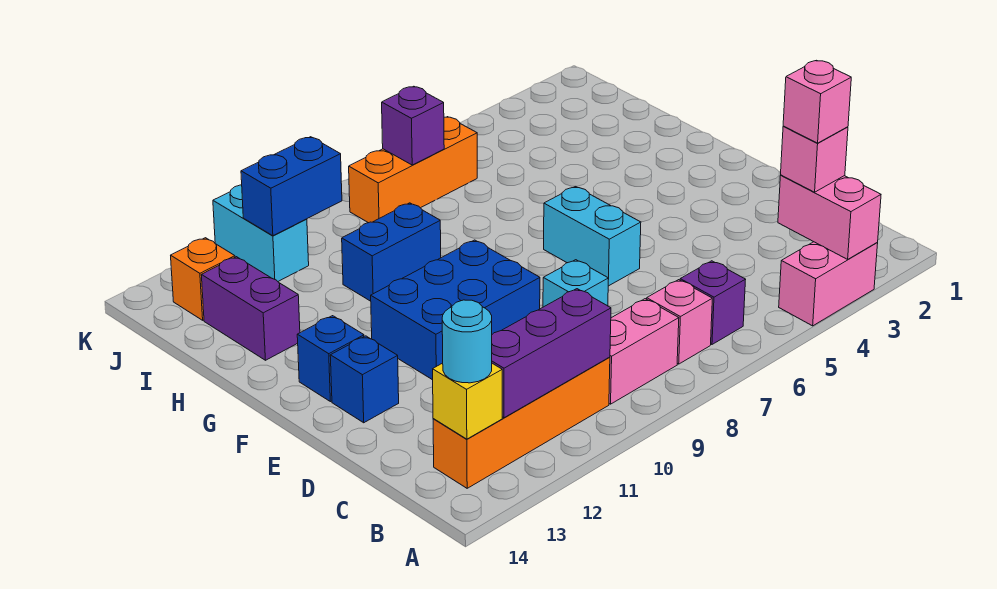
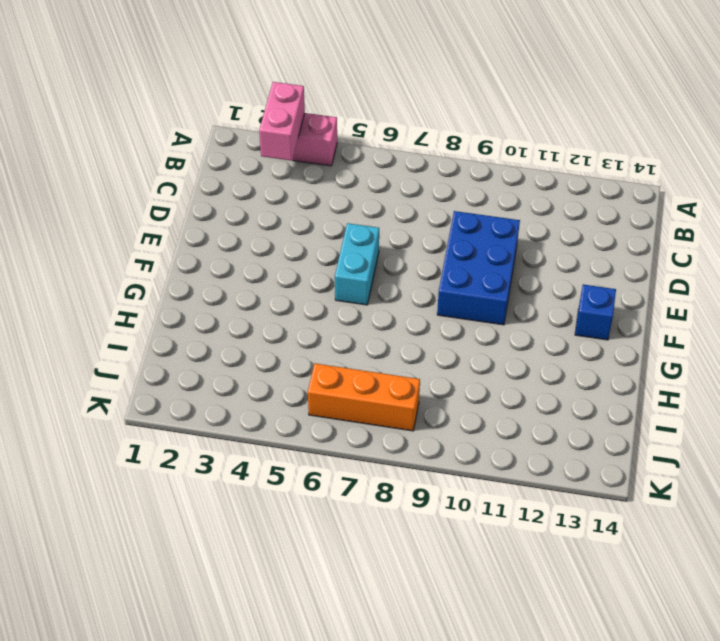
blue 2x3 brick [437,211,520,325] -> blue 2x3 brick turned to [371,240,540,380]
none -> purple 1x1 brick [680,261,746,344]
none -> pink 1x1 brick [647,280,712,364]
none -> pink 1x2 brick [609,299,679,404]

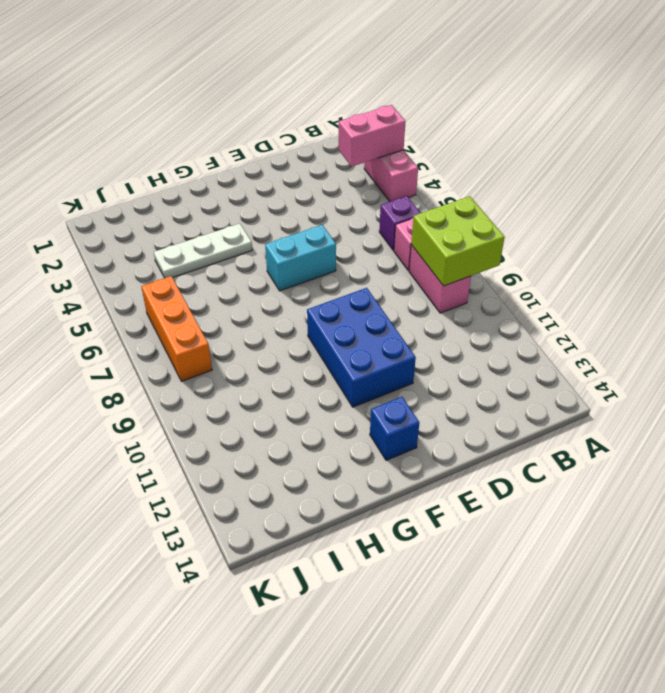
lime 2x2 brick [411,196,505,286] -> none
white 1x3 plate [154,223,252,278] -> none
none -> orange 1x4 brick [433,357,610,488]
none -> cyan 1x1 brick [543,260,608,307]
none -> blue 1x1 brick [330,336,399,423]

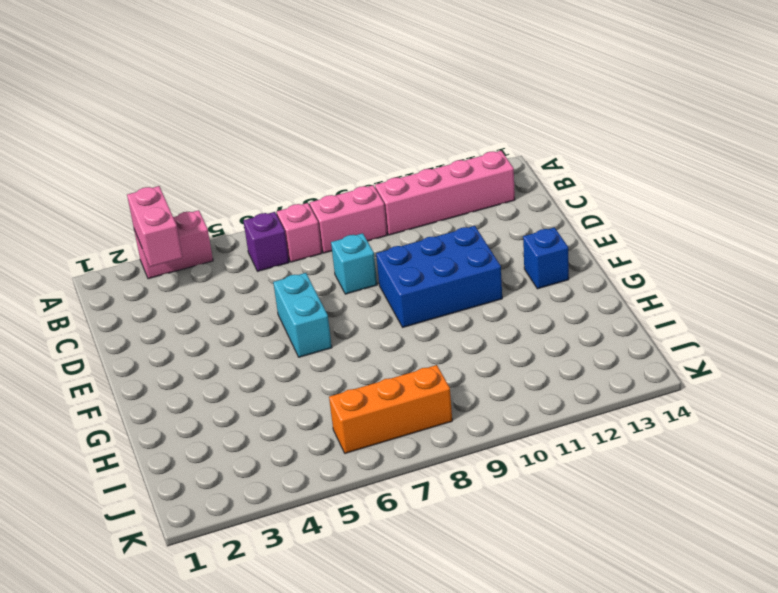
pink 1x4 brick [375,151,515,235] -> orange 1x4 brick [433,357,610,488]
none -> blue 1x1 brick [330,336,399,423]
none -> blue 1x2 brick [342,203,441,301]
none -> purple 1x2 brick [201,257,300,360]

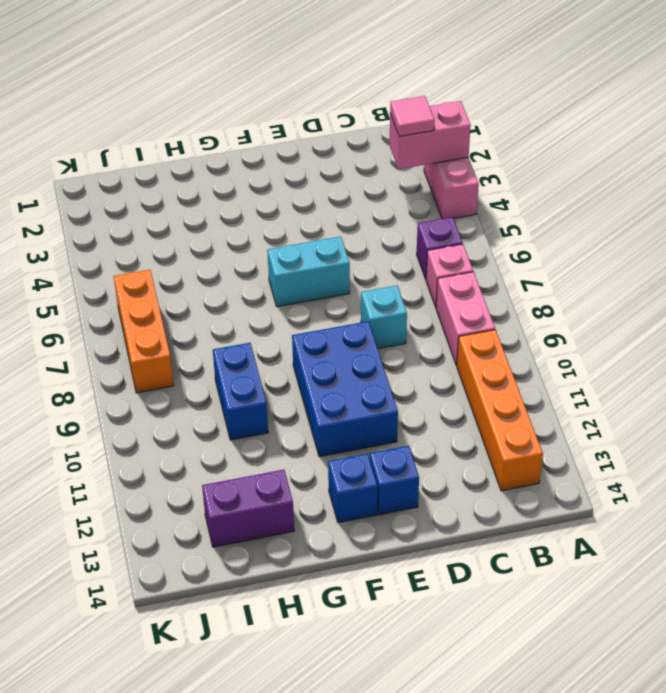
pink 1x1 tile [390,96,435,136] -> pink 1x1 brick [781,126,848,192]
none -> cyan 1x2 brick [213,185,309,281]
none -> orange 1x1 brick [171,238,235,320]
none -> purple 1x3 brick [492,289,611,418]

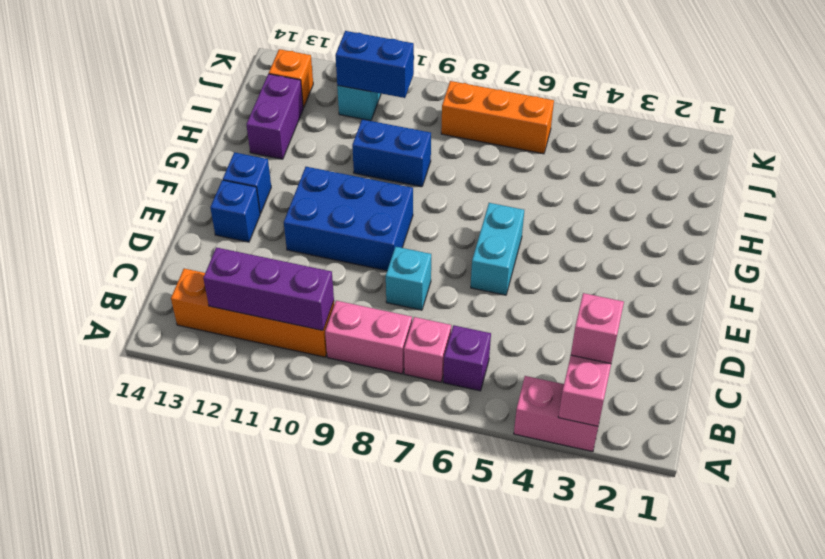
none -> yellow 1x1 brick [433,363,502,439]
none -> purple 1x1 brick [382,86,444,165]
none -> cyan 1x1 round brick [442,300,492,383]

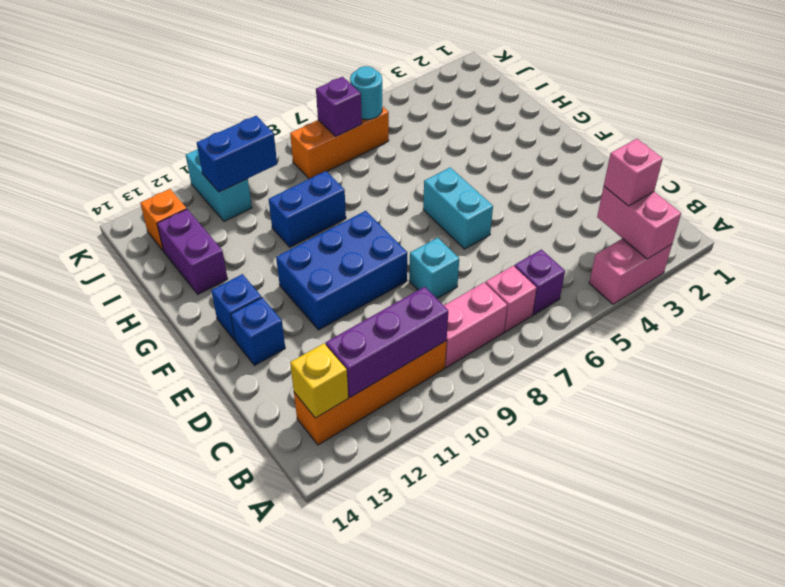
cyan 1x1 round brick [350,66,382,120] -> cyan 1x1 round brick moved to [442,300,492,383]
none -> pink 1x1 brick [783,60,851,143]

